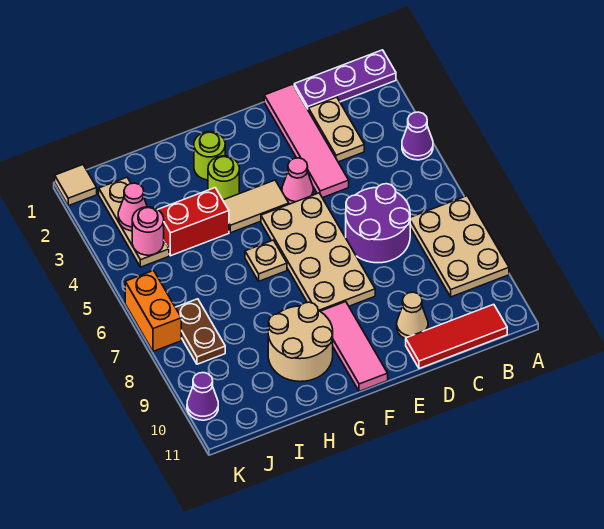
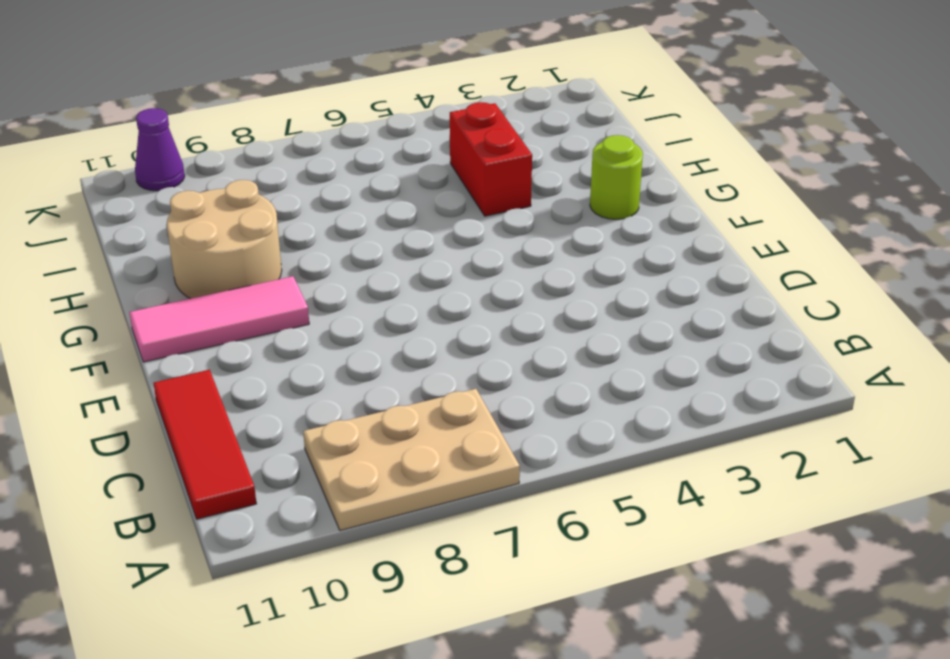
none -> purple 1x3 plate [294,50,396,109]
none -> purple 1x1 cone [402,112,433,160]
none -> tan 1x2 plate [308,97,364,162]

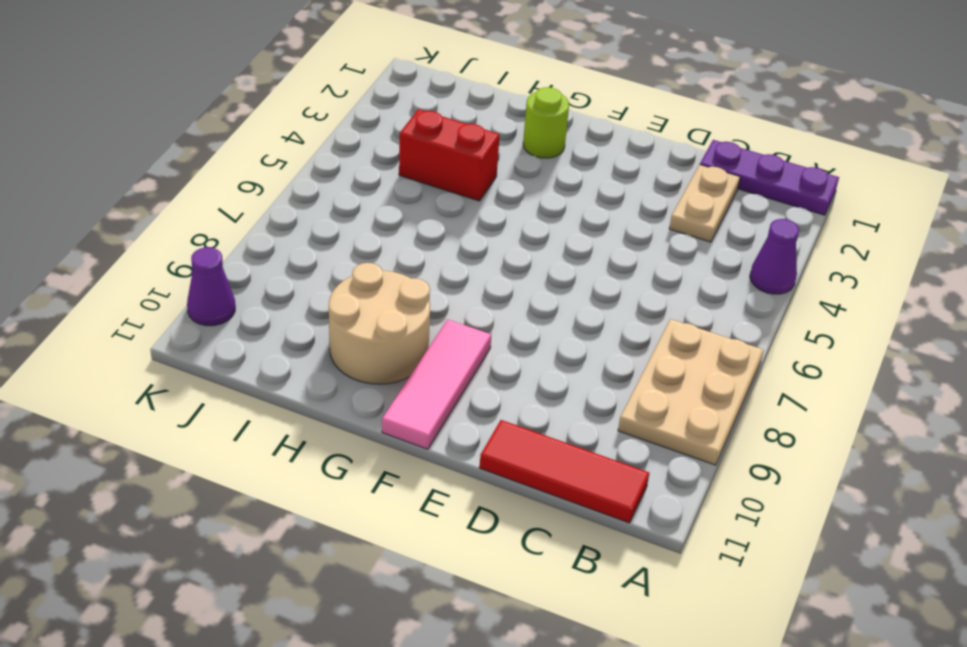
none -> purple 2x2 round brick [346,184,410,263]
none -> pink 1x4 tile [264,84,349,198]
none -> tan 1x1 cone [397,292,428,339]

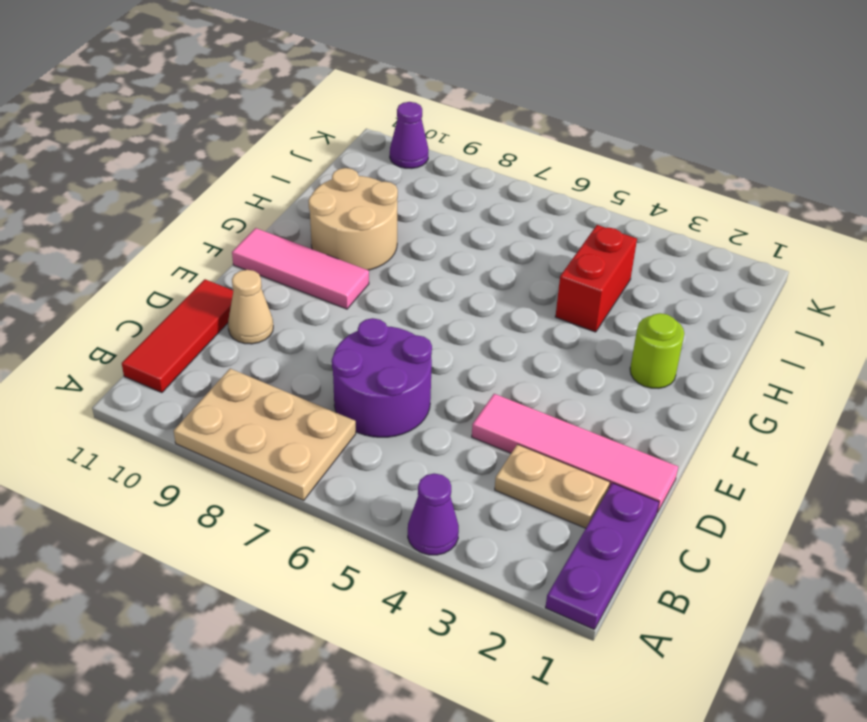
none -> pink 1x1 cone [282,158,313,204]
none -> tan 2x4 plate [261,193,375,311]
none -> tan 1x2 tile [223,180,289,233]

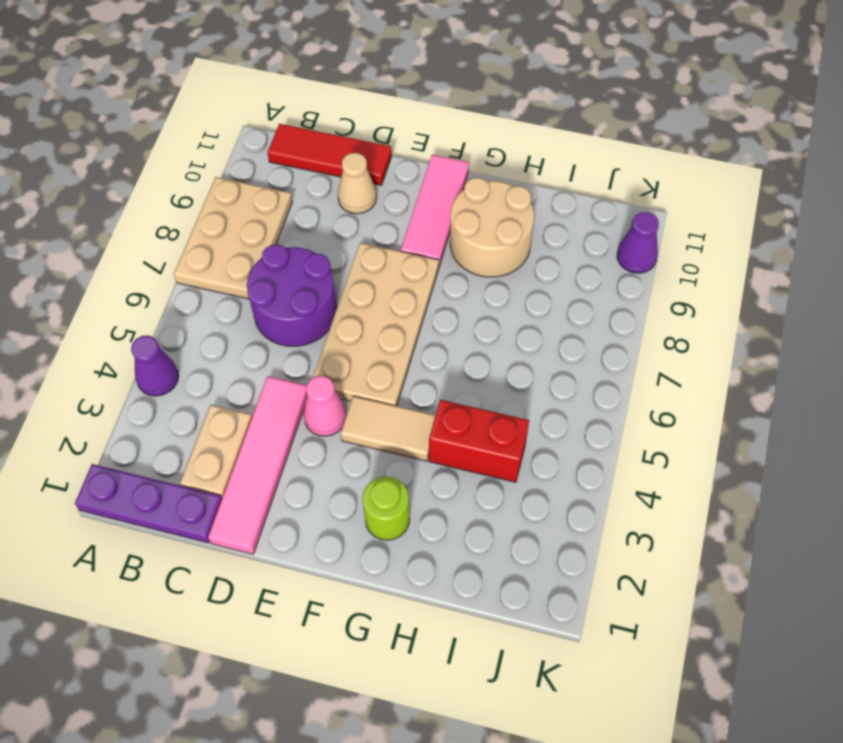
none -> lime 1x1 round brick [208,156,239,200]
none -> tan 1x1 plate [245,240,287,281]
none -> tan 1x3 plate [99,177,169,267]

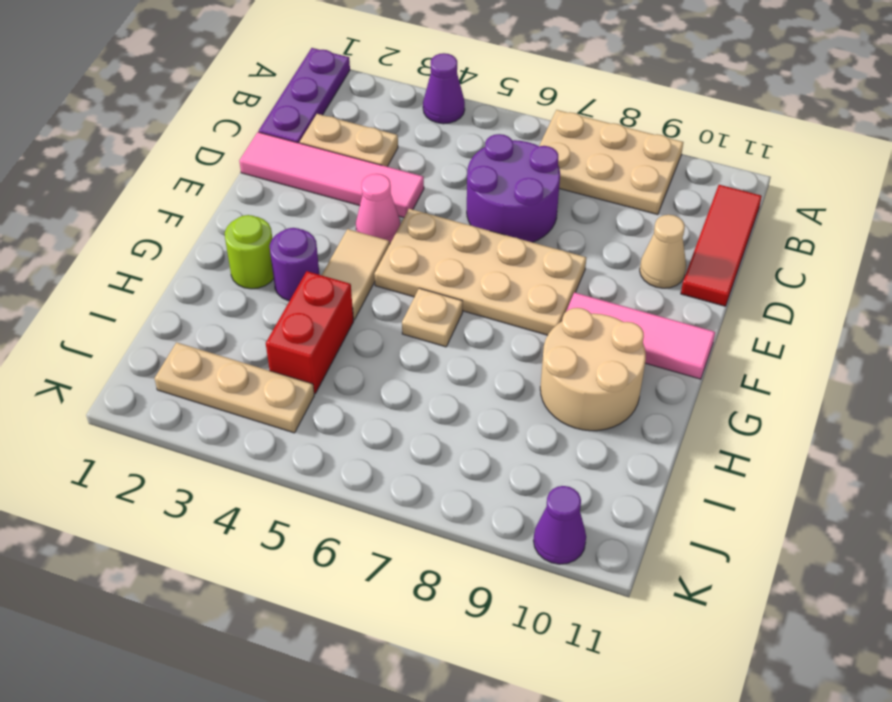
purple 1x1 round brick [270,228,319,301] -> lime 1x1 round brick [208,156,239,200]
none -> brown 1x2 plate [175,299,225,364]
none -> tan 1x1 tile [55,165,97,206]
none -> orange 1x2 brick [125,270,181,351]

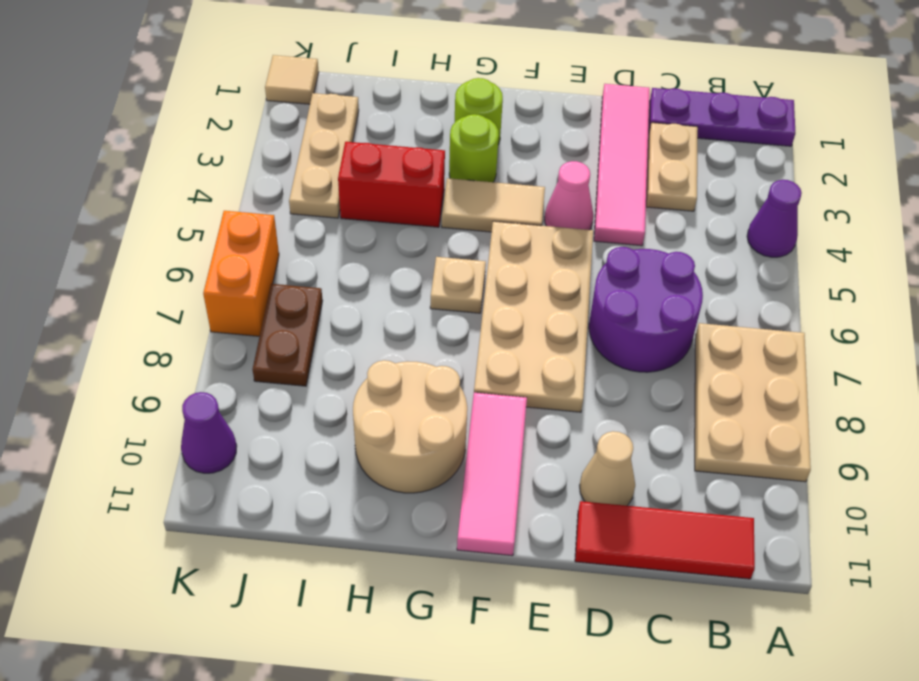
none -> pink 1x1 cone [118,183,147,231]
none -> pink 1x1 round brick [132,207,164,255]

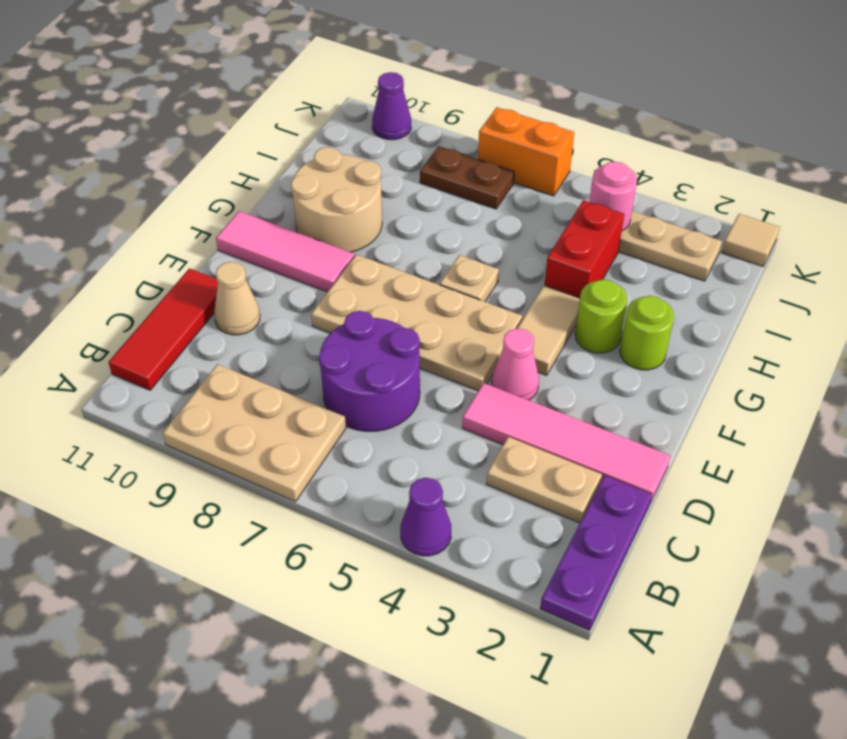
none -> pink 1x1 cone [118,183,147,231]

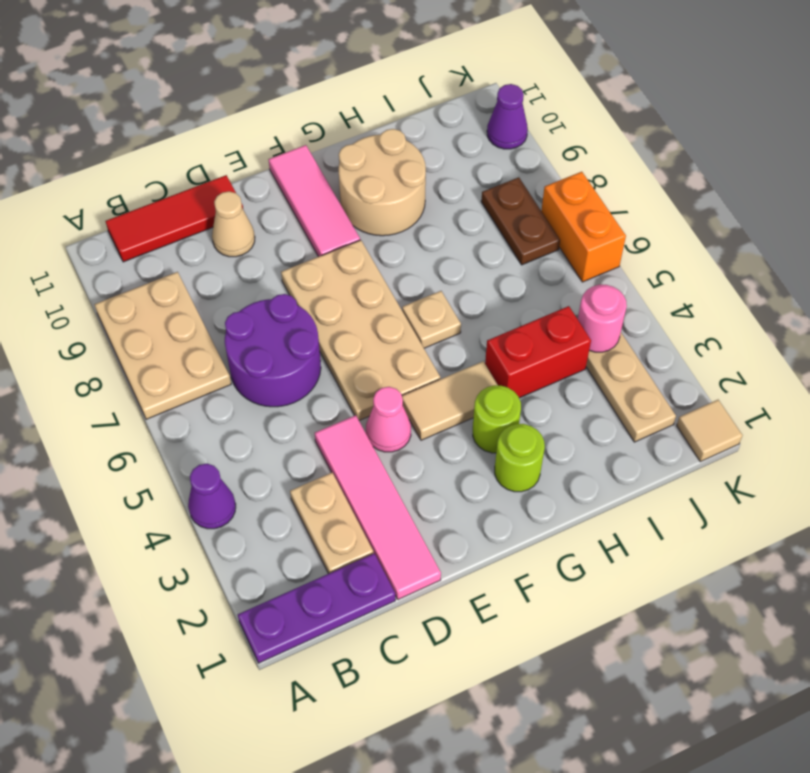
none -> pink 1x1 cone [118,183,147,231]

